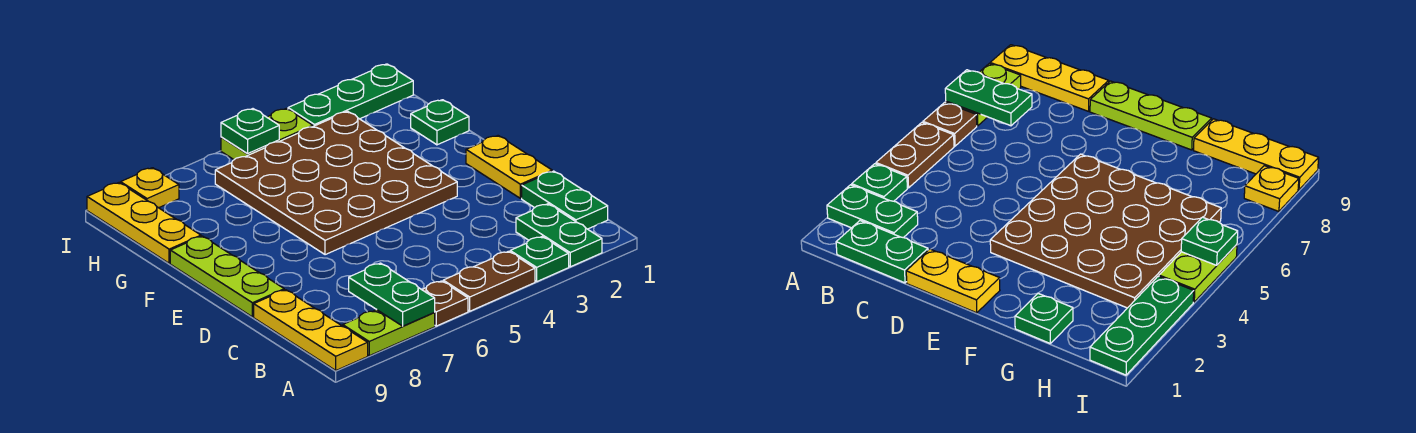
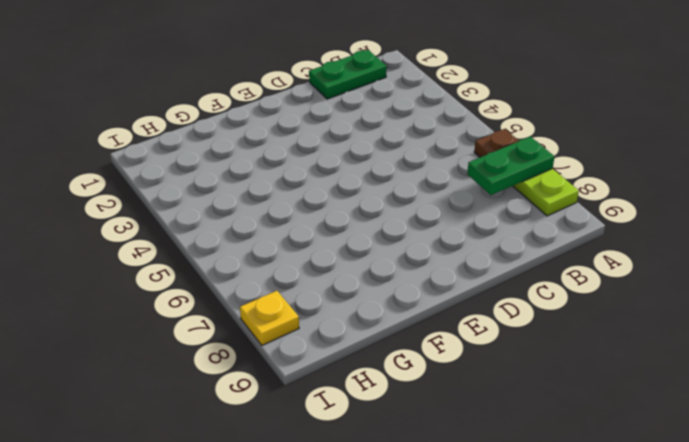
none -> green 1x2 plate [516,204,602,267]
none -> green 1x1 plate [510,237,569,281]
none -> brown 1x2 plate [443,251,535,311]

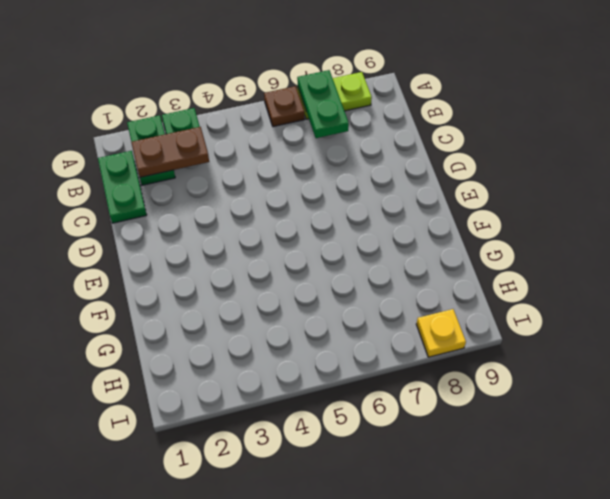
brown 1x2 plate [131,127,209,177] -> brown 1x2 plate moved to [443,251,535,311]
none -> yellow 1x3 plate [254,290,368,370]
none -> yellow 1x2 plate [466,136,552,198]
none -> lime 1x3 plate [170,236,284,317]

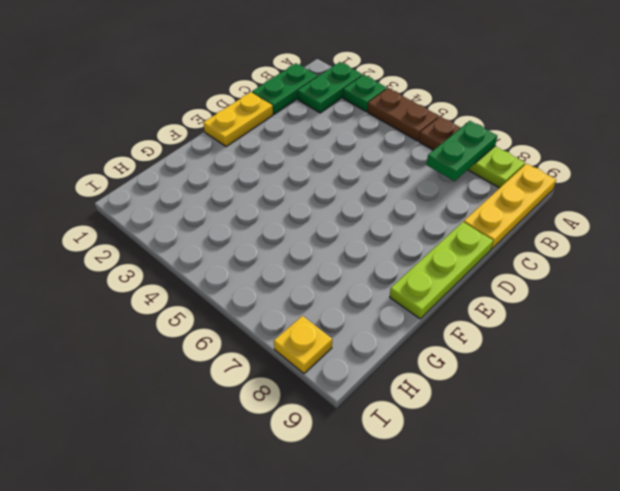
none -> brown 4x4 plate [215,111,457,255]
none -> green 1x1 plate [411,100,469,145]
none -> yellow 1x3 plate [87,183,201,263]

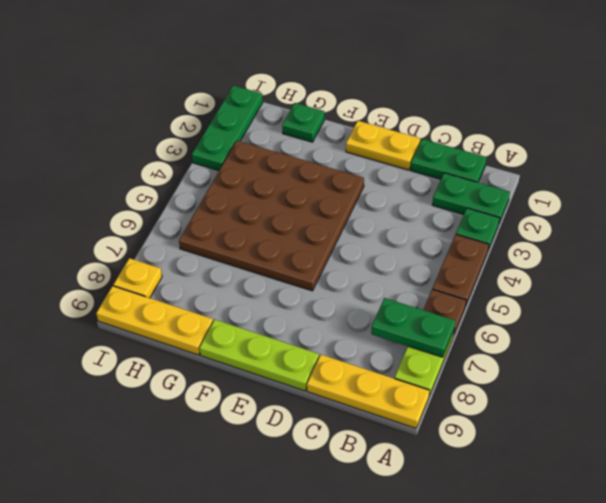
none -> lime 1x2 plate [221,108,313,159]
none -> green 1x1 plate [221,109,279,154]

